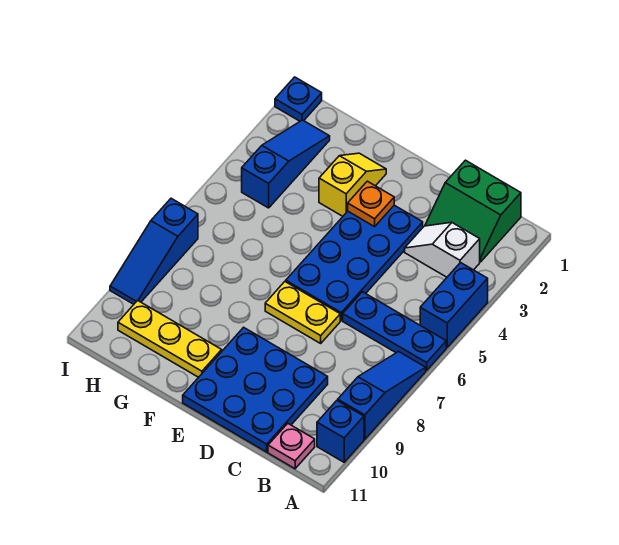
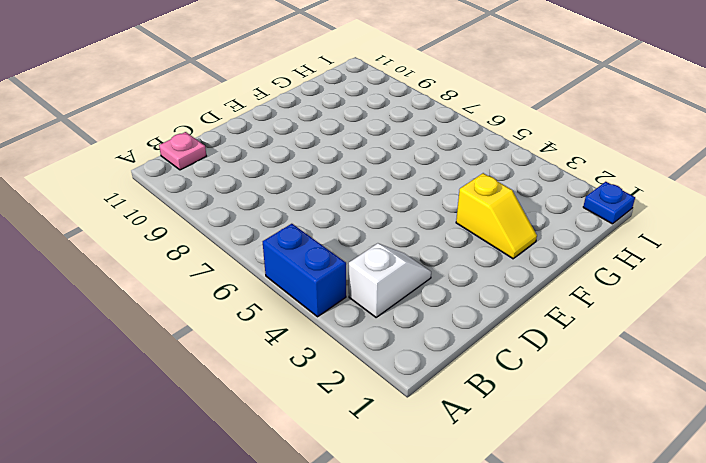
none -> blue 1x3 plate [343,292,446,370]
none -> blue 1x3 slope [338,352,426,439]
none -> blue 1x1 brick [317,401,364,462]

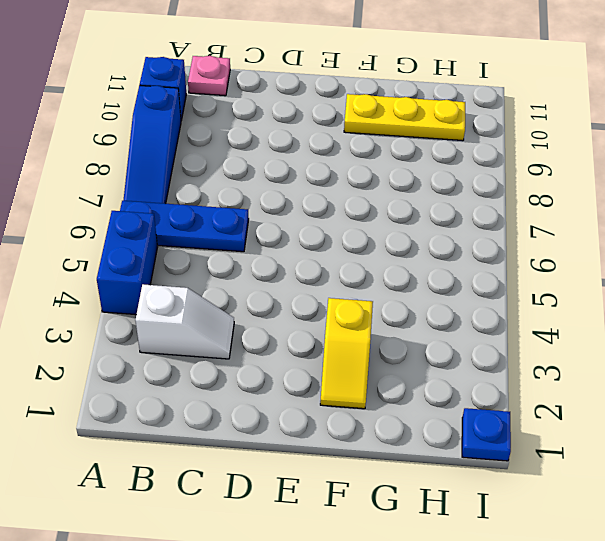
none -> green 2x2 slope [425,160,521,262]
none -> blue 3x3 plate [183,327,328,452]
none -> blue 2x4 plate [286,205,423,320]

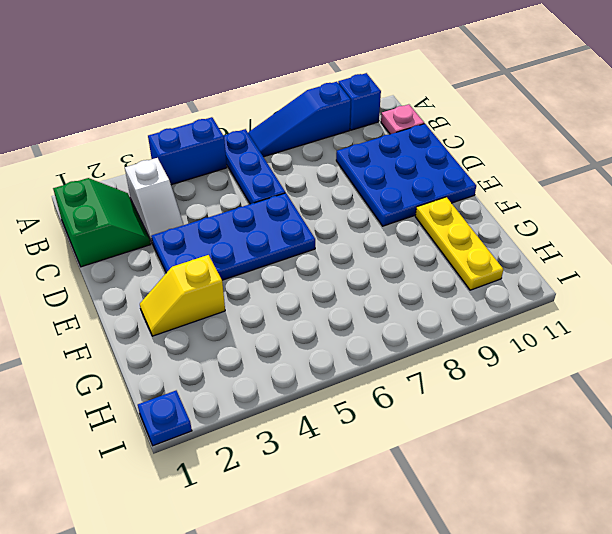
none -> yellow 1x2 plate [265,282,340,343]
none -> blue 1x3 slope [242,120,330,208]
none -> blue 1x3 slope [110,198,198,304]

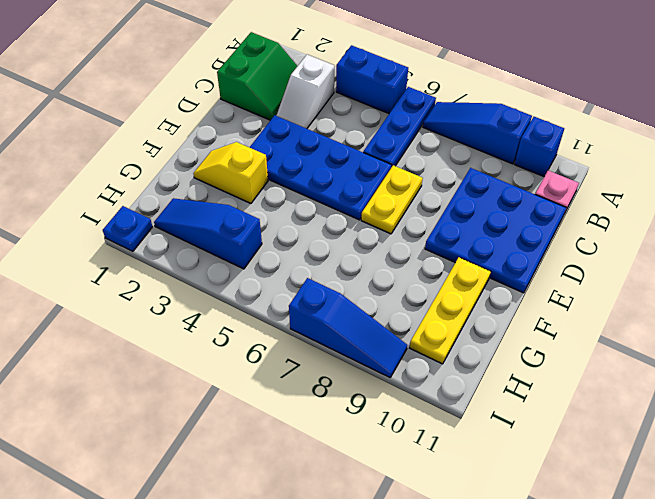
none -> orange 1x1 plate [348,181,394,227]

